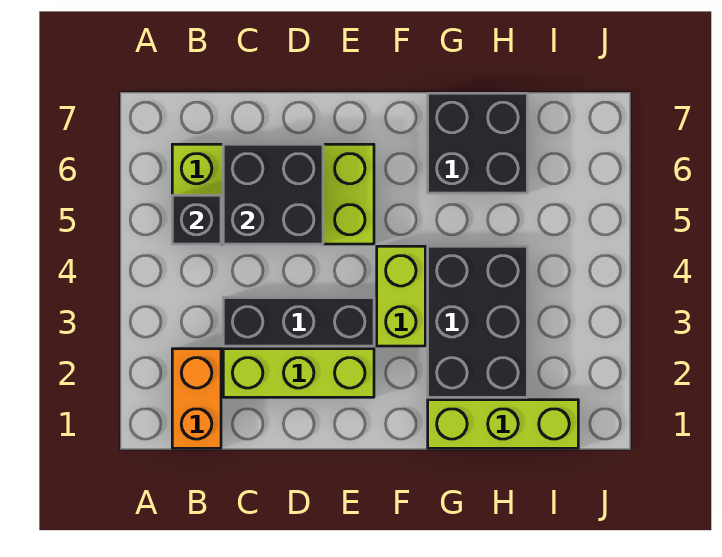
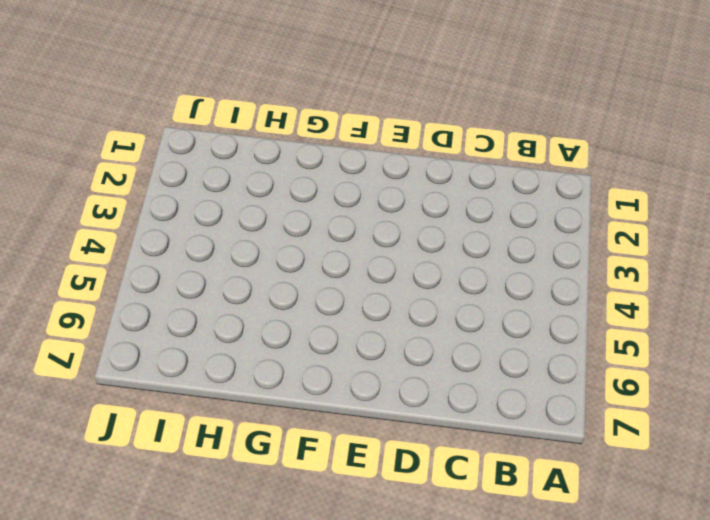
none -> orange 1x2 brick [172,349,221,448]
none -> lime 2x4 brick [172,144,374,244]

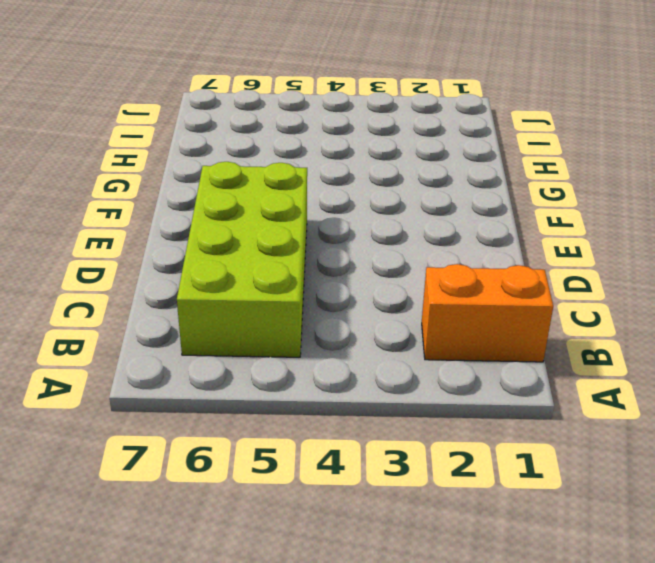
none -> lime 1x3 brick [223,349,374,397]
none -> black 1x3 brick [223,298,374,346]

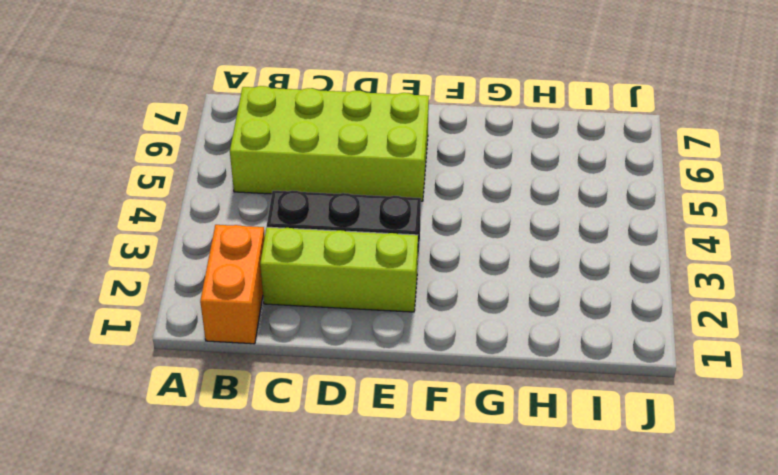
none -> lime 1x2 brick [377,246,425,346]
none -> lime 1x3 brick [428,400,578,448]

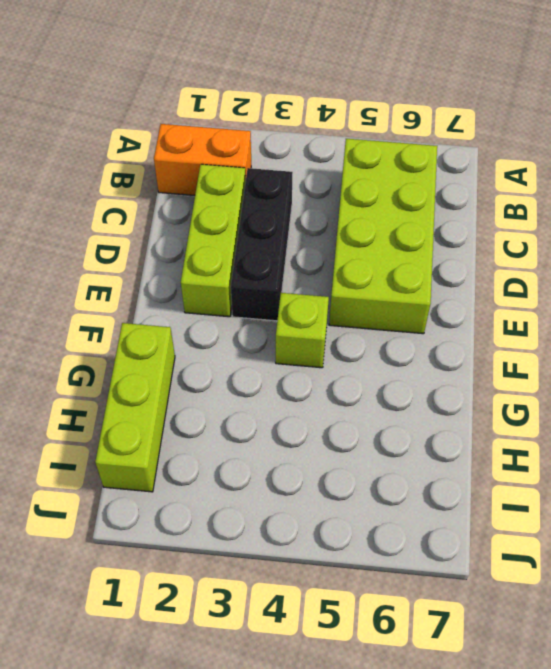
lime 1x1 brick [276,293,329,368] -> lime 1x2 brick [377,246,425,346]
none -> black 2x3 brick [428,246,527,397]
none -> black 2x2 brick [428,93,527,193]

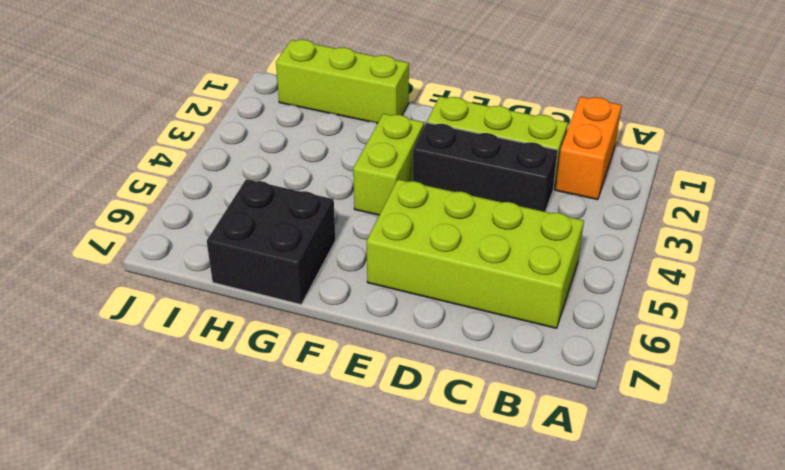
none -> black 2x3 brick [428,246,527,397]
none -> black 1x1 brick [172,195,221,244]

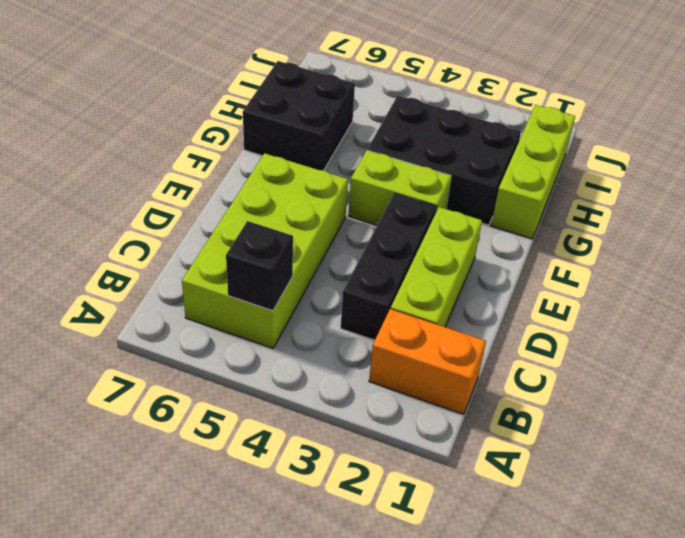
none -> black 2x2 brick [223,144,323,244]

